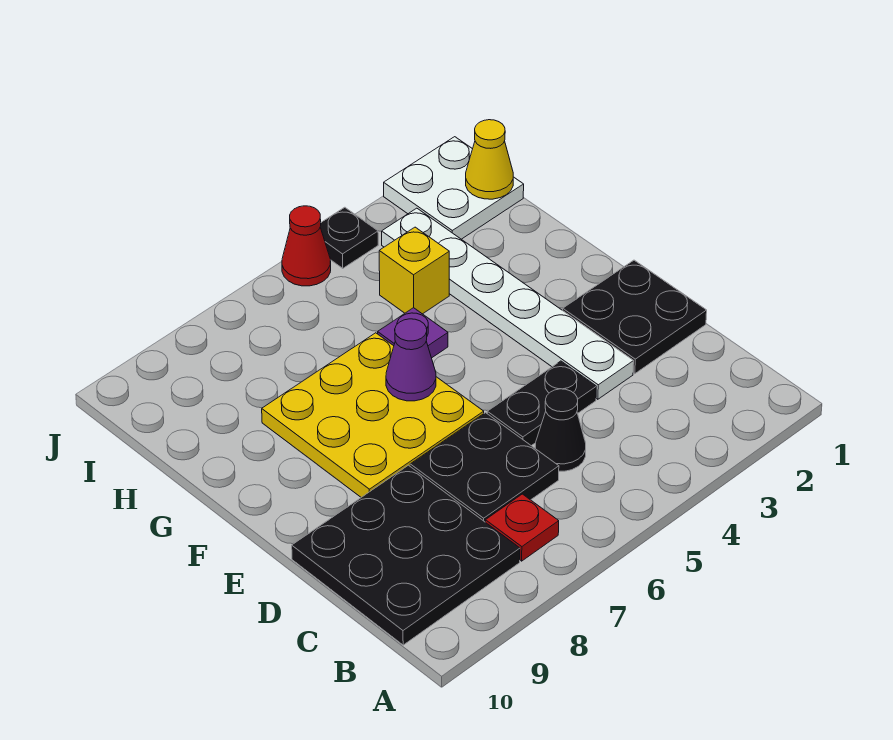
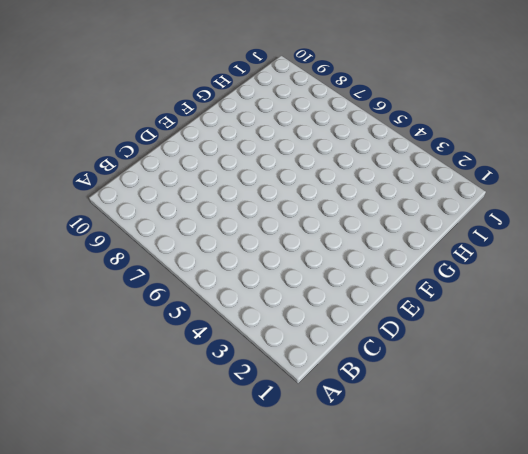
none -> red 1x1 plate [485,494,559,561]
none -> black 3x3 plate [292,465,520,645]
none -> black 1x1 cone [535,389,586,471]

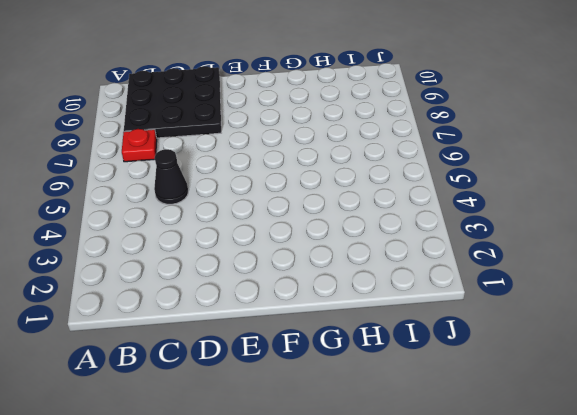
none -> black 2x2 plate [410,413,559,522]
none -> black 2x2 plate [563,260,707,374]
none -> white 1x6 plate [382,208,634,399]

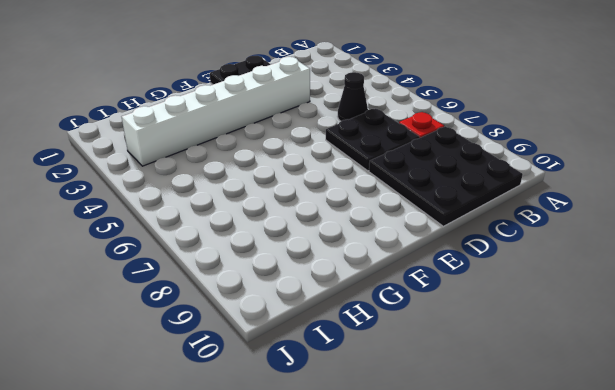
white 1x6 brick [122,57,310,166] -> white 1x6 plate [382,208,634,399]
none -> black 1x2 plate [487,361,596,446]
none -> yellow 3x3 plate [262,333,484,497]
none -> purple 1x1 plate [378,308,448,358]

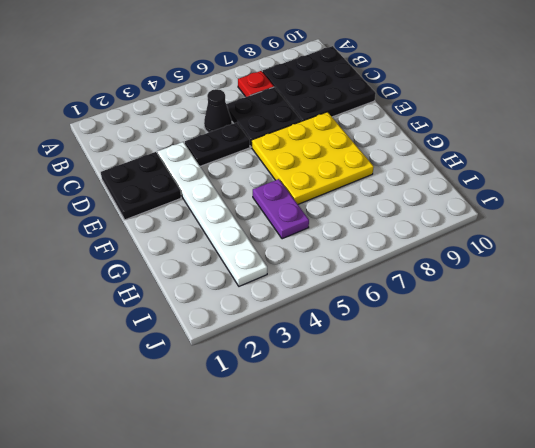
purple 1x2 plate [253,179,309,239] -> purple 1x1 plate [378,308,448,358]
none -> yellow 1x1 brick [379,227,449,314]
none -> white 2x2 plate [384,137,524,239]
none -> black 1x1 plate [320,207,378,268]

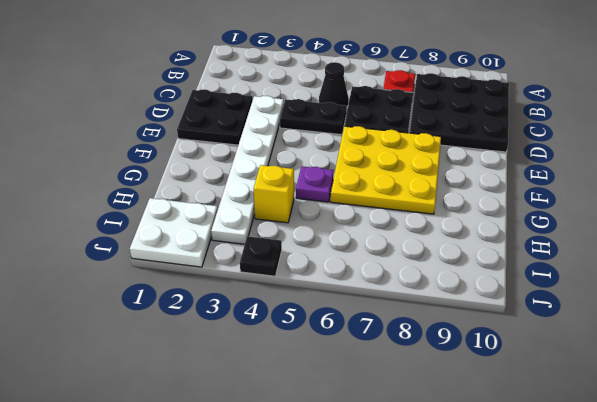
none -> red 1x1 cone [282,206,331,286]
none -> purple 1x1 cone [386,319,436,401]
none -> yellow 1x1 cone [466,120,513,199]

